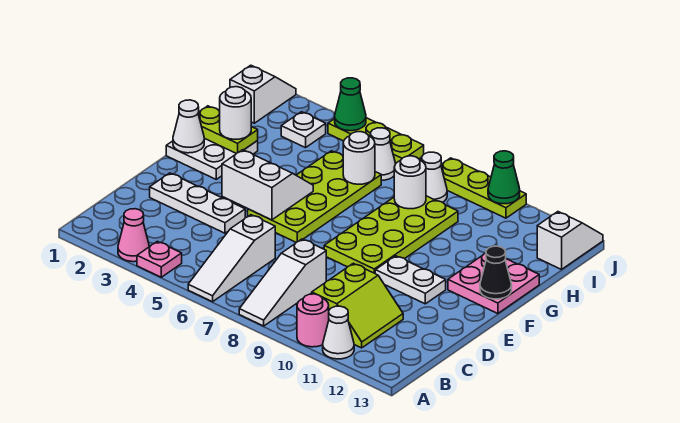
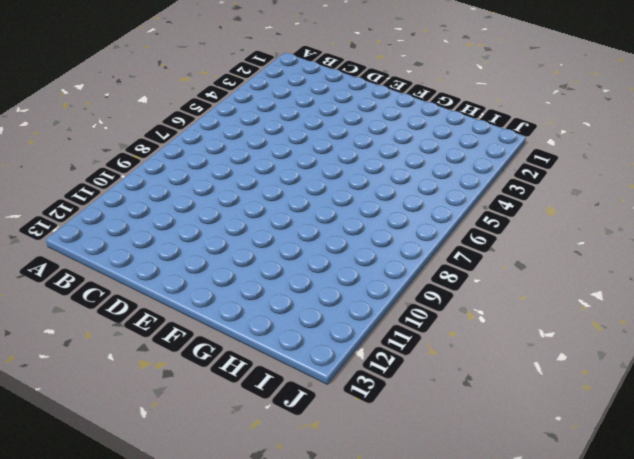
none -> pink 1x1 cone [118,209,149,262]
none -> pink 1x1 plate [137,241,182,277]
none -> white 1x3 slope [188,215,275,302]

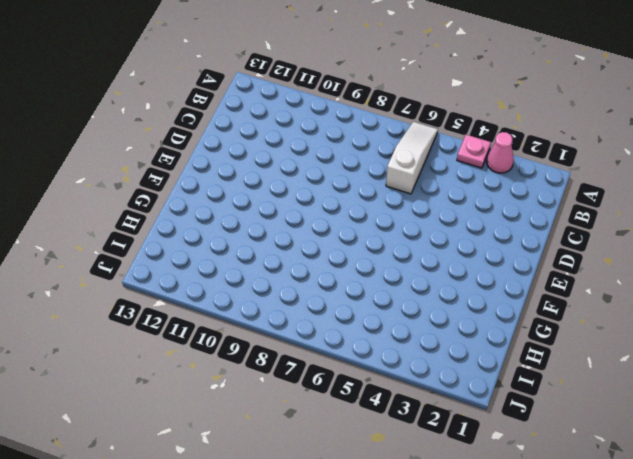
none -> white 1x3 slope [239,239,326,326]
none -> pink 1x1 round brick [297,294,329,347]
none -> white 1x1 cone [323,306,354,359]

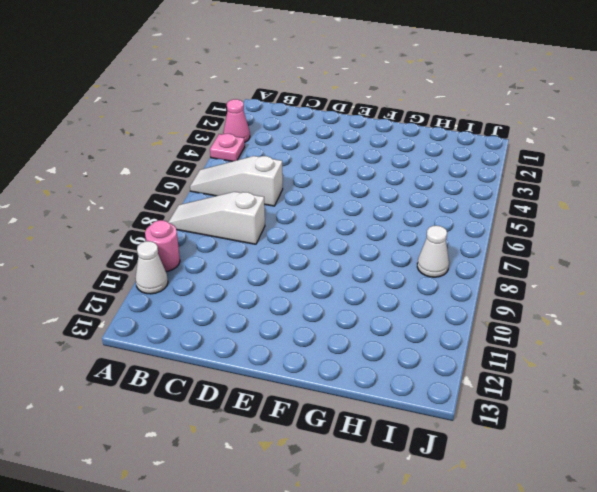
none -> lime 2x2 slope [312,263,403,348]
none -> white 1x3 plate [150,173,245,233]
none -> lime 2x4 plate [248,151,381,242]

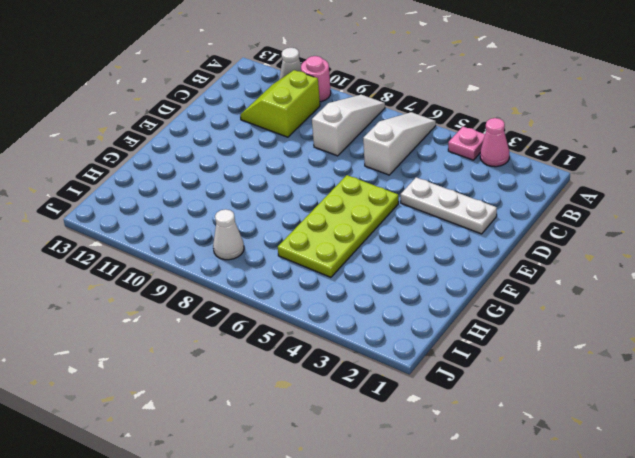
none -> lime 2x4 plate [324,196,458,273]
none -> white 1x2 plate [375,256,446,304]
none -> white 2x2 plate [166,138,258,179]

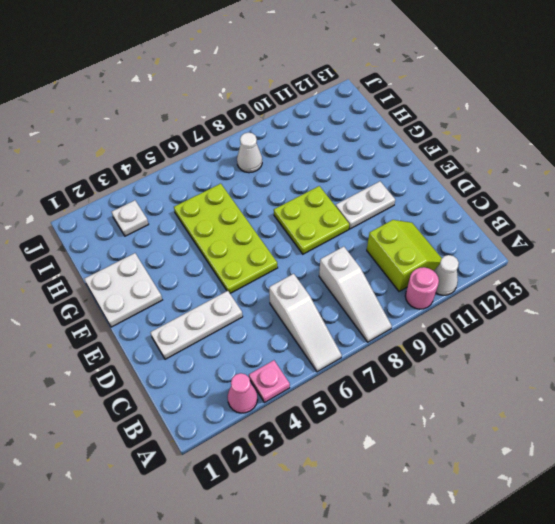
lime 2x2 plate [274,186,349,254] -> lime 2x4 plate [324,196,458,273]
none -> pink 2x2 plate [448,253,539,314]
none -> white 1x2 slope [230,65,296,123]
none -> white 1x1 cone [370,128,396,181]

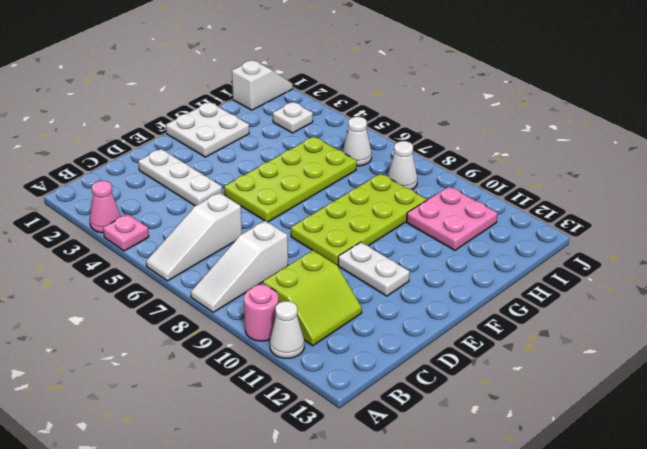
pink 2x2 plate [407,187,497,250] -> pink 2x2 plate moved to [448,253,539,314]
none -> white 1x2 slope [537,212,603,269]
none -> lime 1x3 plate [328,118,424,163]
none -> lime 1x3 plate [441,158,526,218]

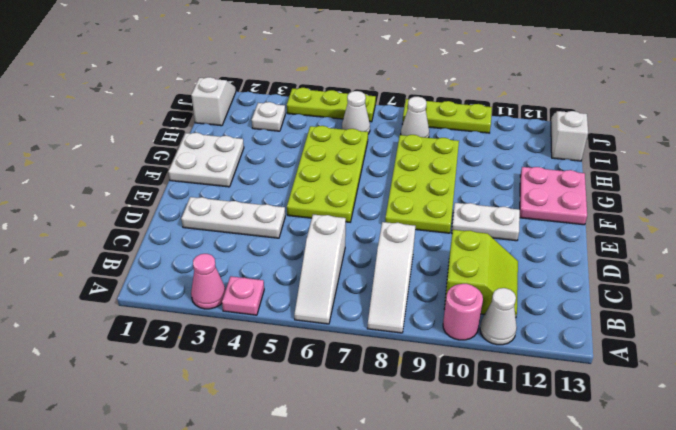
none -> white 2x2 slope [222,150,313,220]
none -> white 1x1 cone [173,100,204,153]
none -> black 1x1 cone [480,246,512,299]

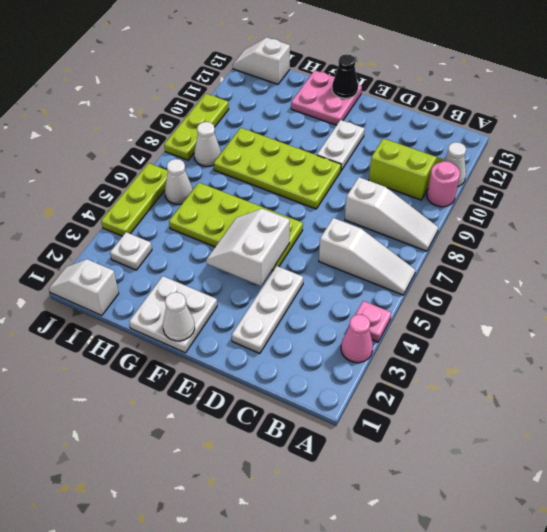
none -> lime 1x2 plate [198,106,258,153]
none -> white 1x1 round brick [343,132,375,184]
none -> white 1x1 round brick [394,156,426,209]

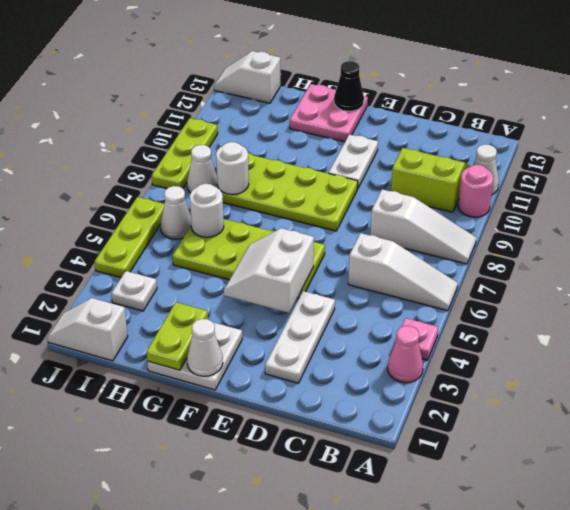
none -> green 1x1 cone [335,78,366,131]
none -> green 1x1 cone [488,151,520,204]
none -> white 1x1 round brick [219,87,251,139]

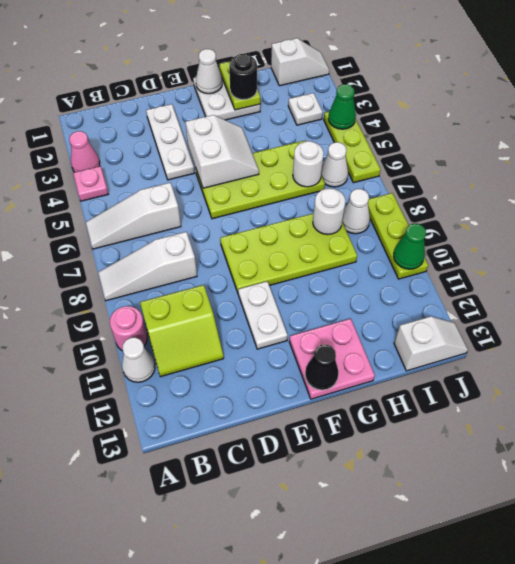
black 1x1 round brick [229,54,257,100] -> white 1x1 round brick [219,87,251,139]

